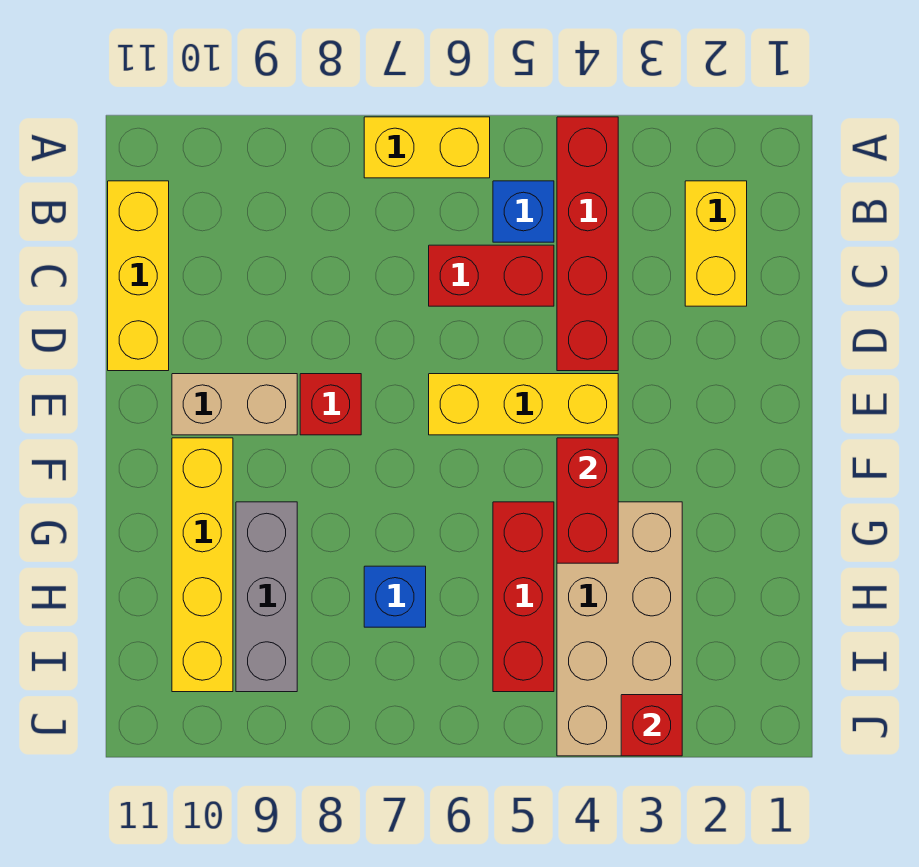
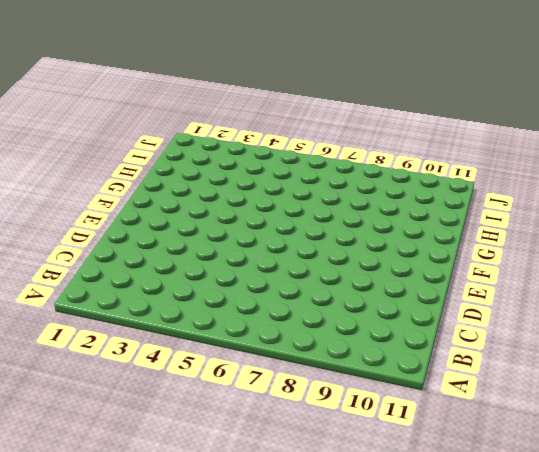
none -> red 1x4 brick [557,117,618,371]
none -> yellow 1x2 brick [364,117,490,178]
none -> yellow 1x2 brick [685,181,747,306]

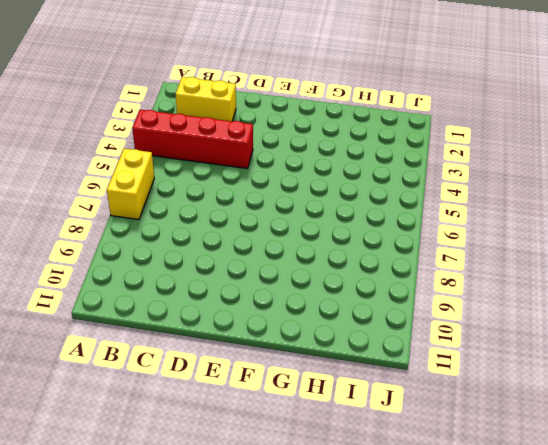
none -> blue 1x1 brick [493,181,554,242]
none -> yellow 1x3 brick [108,181,169,371]
none -> red 1x2 brick [429,245,554,306]

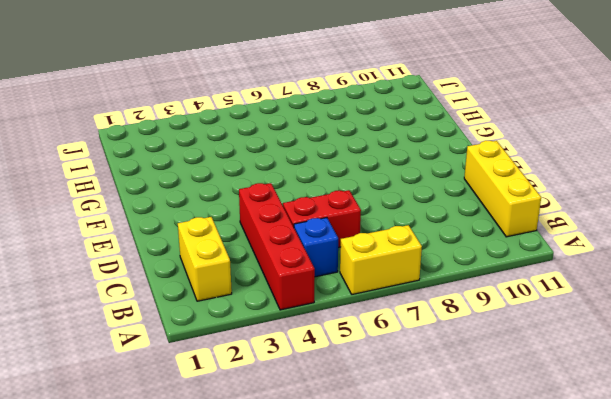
none -> yellow 1x3 brick [429,374,618,435]
none -> red 1x1 brick [300,374,361,435]
none -> tan 1x2 brick [172,374,297,435]

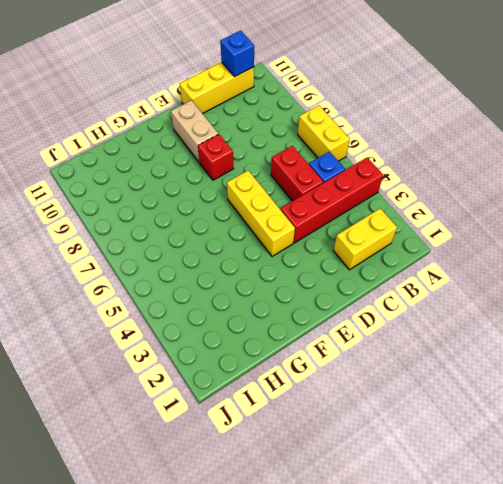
blue 1x1 brick [220,31,254,77] -> blue 1x1 brick moved to [364,566,426,627]
none -> yellow 1x4 brick [172,438,233,692]
none -> tan 2x4 brick [557,502,682,756]
none -> red 1x3 brick [493,502,554,692]

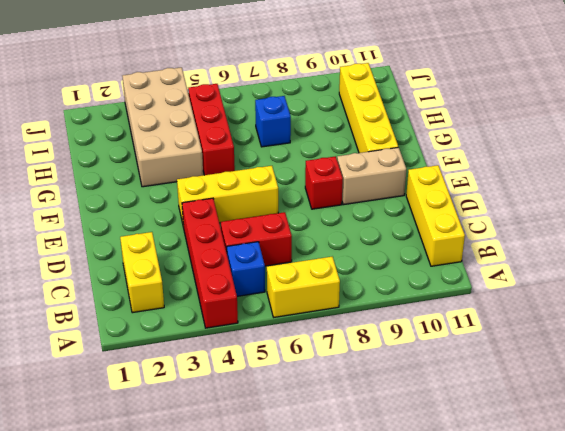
none -> grey 1x3 brick [236,502,297,692]
none -> red 1x2 brick [557,438,618,563]
none -> red 1x1 brick [621,695,682,756]

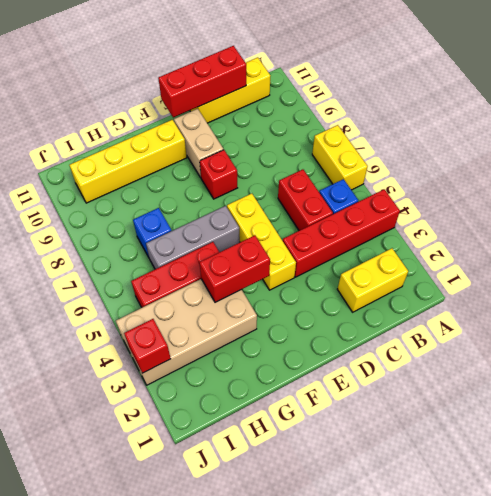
red 1x3 brick [158,46,246,118] -> none
grey 1x3 brick [146,206,240,269] -> grey 1x3 brick moved to [236,502,297,692]

